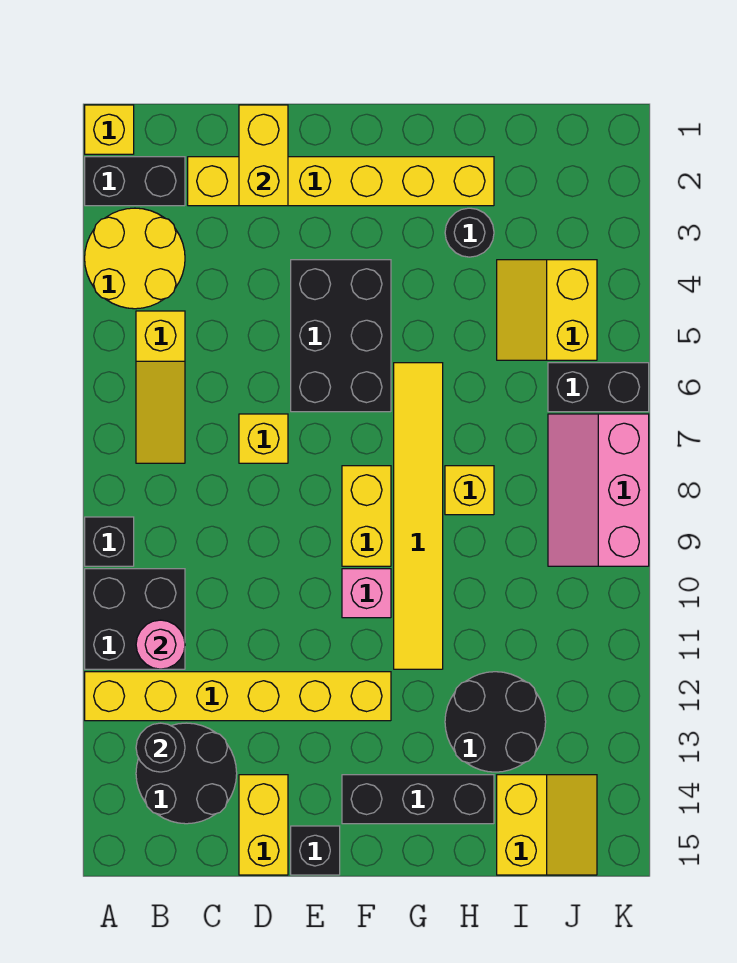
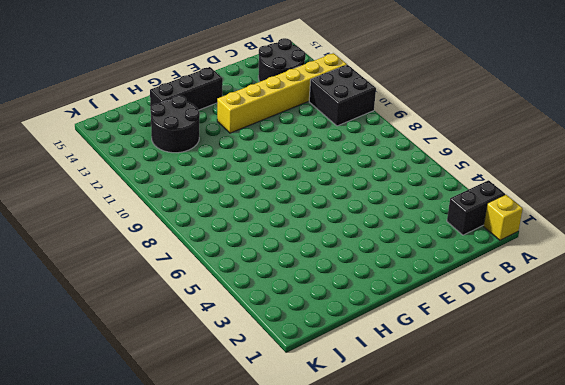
none -> yellow 2x2 round brick [85,208,185,309]
none -> black 1x1 brick [85,517,134,566]
none -> yellow 1x3 slope [136,311,185,463]

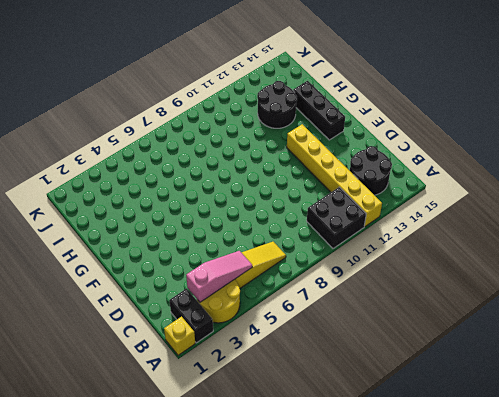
pink 1x3 slope [186,251,252,302] -> none
none -> black 1x1 brick [85,517,134,566]
none -> yellow 1x6 brick [188,157,494,206]
none -> yellow 1x1 brick [239,414,288,463]

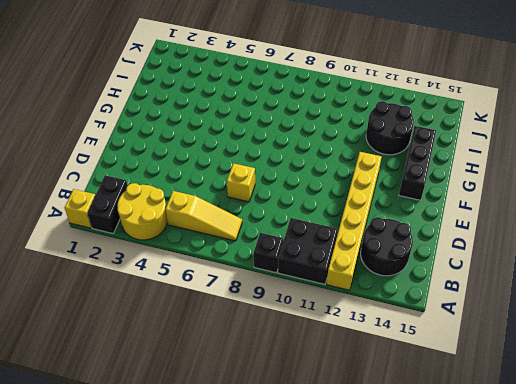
none -> yellow 1x6 brick [188,157,494,206]
none -> yellow 1x2 brick [239,775,288,875]
none -> black 2x3 brick [291,260,391,412]

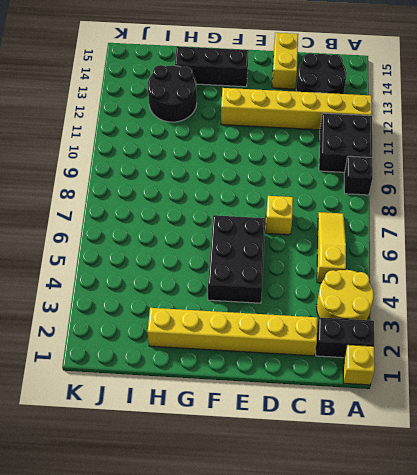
none -> black 1x1 brick [291,826,340,875]
none -> yellow 1x2 brick [342,466,391,566]
none -> pink 1x1 brick [342,569,391,618]

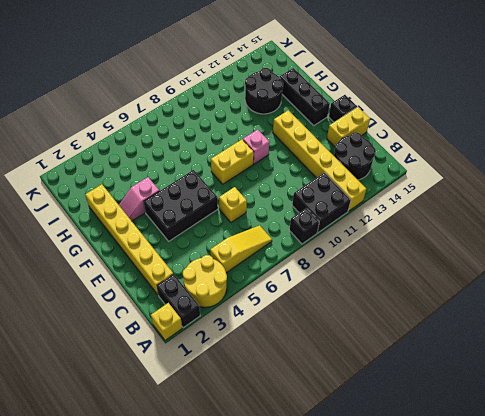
pink 1x2 slope [119,177,159,221] -> none
none -> yellow 1x6 tile [394,363,443,669]
none -> black 1x1 round brick [445,208,494,257]
none -> yellow 1x1 brick [445,466,494,515]

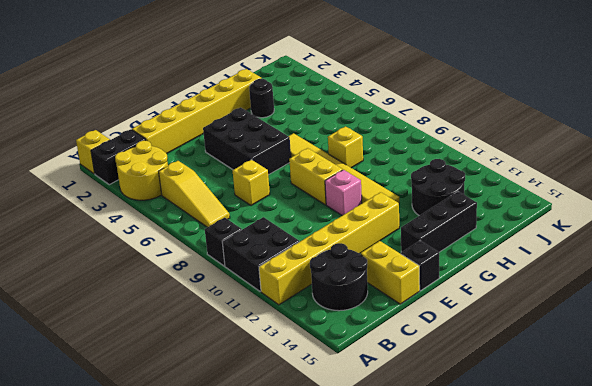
none -> yellow 2x2 slope [497,260,597,360]
none -> yellow 2x2 slope [497,775,597,875]
none -> black 1x2 brick [548,363,649,412]

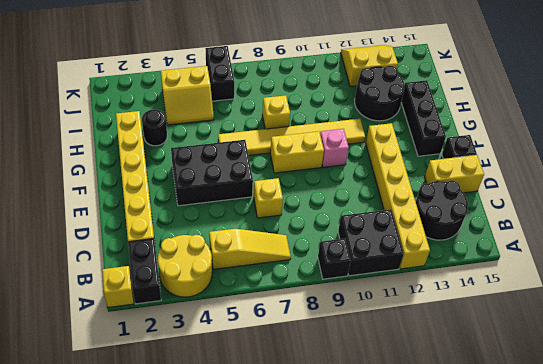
yellow 2x2 slope [341,45,398,87] -> yellow 2x2 slope moved to [497,775,597,875]
none -> pink 2x3 slope [548,414,649,566]
none -> pink 1x1 round brick [136,620,185,669]
none -> black 1x1 round brick [136,723,185,772]

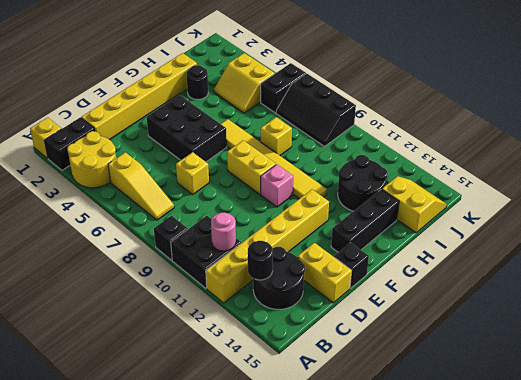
black 2x3 slope [276,74,356,146] -> pink 2x3 slope [548,414,649,566]
none -> yellow 1x2 brick [239,105,288,206]

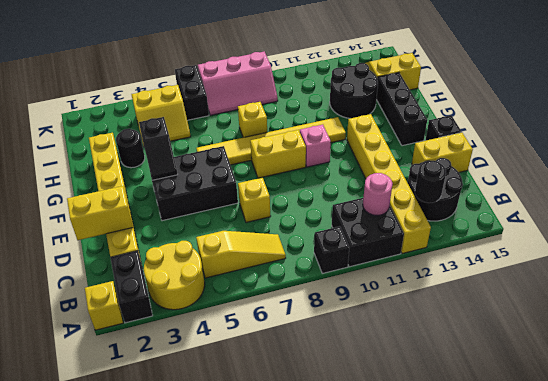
black 1x2 slope [139,117,178,180] -> none

